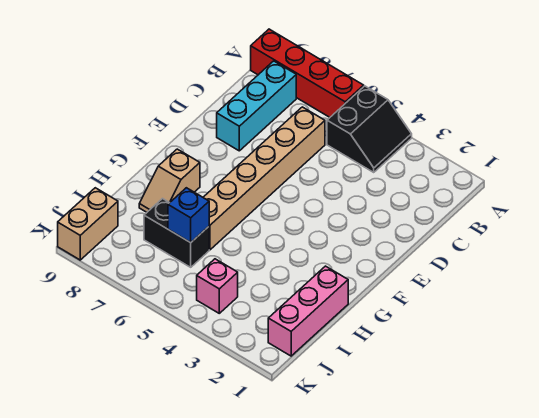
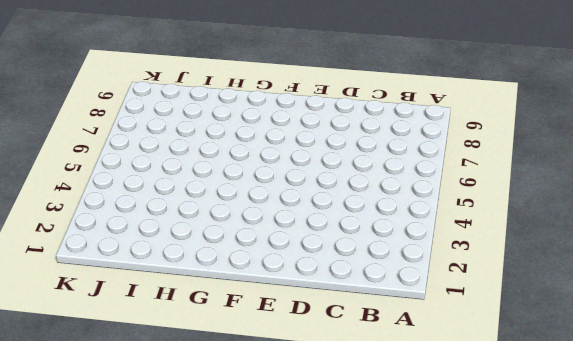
none -> black 2x2 slope [327,86,412,172]
none -> red 1x4 brick [251,29,364,117]

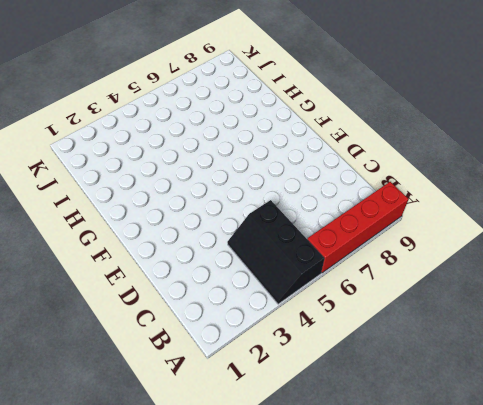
black 2x3 slope [227,200,325,304] -> black 2x2 slope [327,86,412,172]
none -> cyan 1x3 brick [217,61,296,151]
none -> tan 1x6 brick [203,107,325,250]

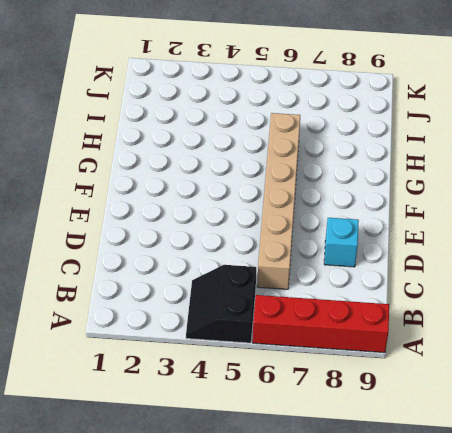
cyan 1x1 brick [324,218,359,267] -> cyan 1x3 brick [217,61,296,151]
none -> tan 1x2 slope [139,149,200,212]
none -> pink 1x3 brick [268,266,348,356]

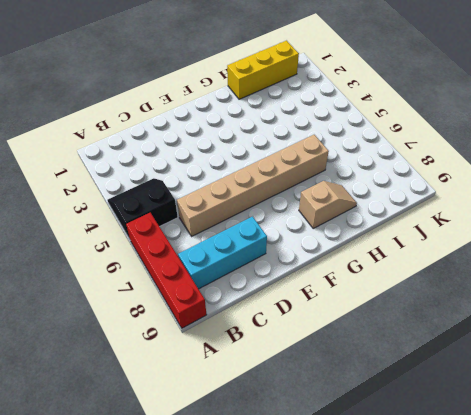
yellow 1x3 brick [227,41,299,99] -> pink 1x3 brick [268,266,348,356]
none -> black 1x2 brick [144,199,209,267]
none -> pink 1x1 brick [197,259,238,313]

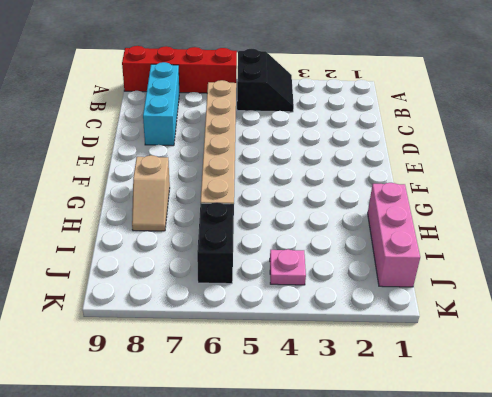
black 1x2 brick [197,202,234,284] -> black 1x2 brick turned to [144,199,209,267]
pink 1x1 plate [270,249,306,285] -> pink 1x1 brick [197,259,238,313]
none -> tan 1x2 brick [58,188,118,260]
none -> blue 1x1 brick [168,188,209,243]

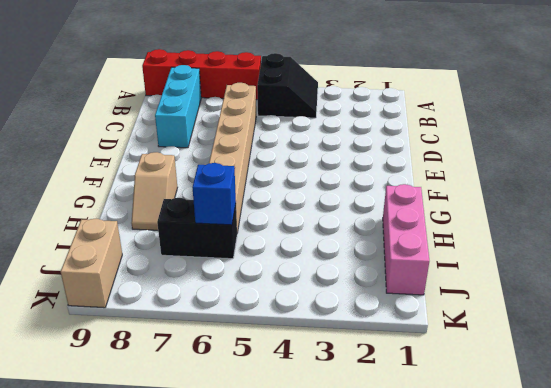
none -> pink 1x1 brick [197,259,238,313]

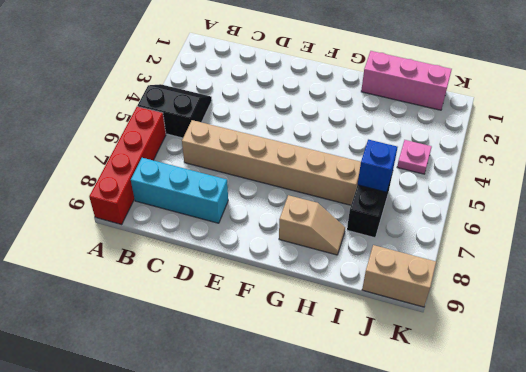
pink 1x1 plate [397,140,432,174] -> pink 1x1 brick [197,259,238,313]

